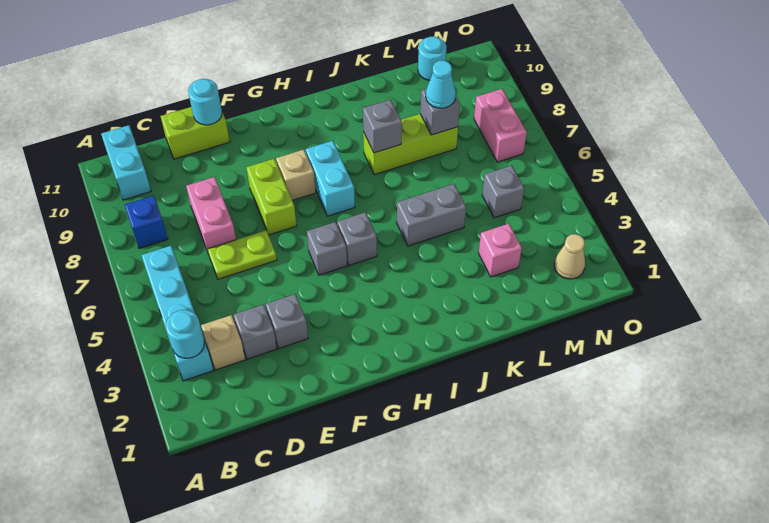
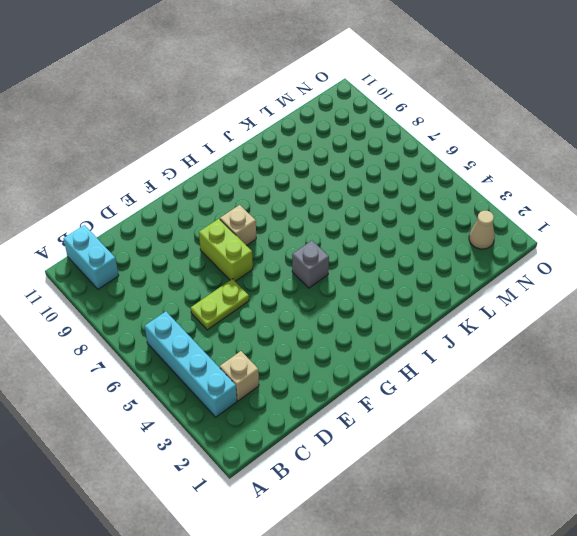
none -> blue 1x1 brick [125,196,168,248]
none -> grey 1x1 brick [234,304,277,359]
none -> pink 1x2 brick [186,177,236,251]

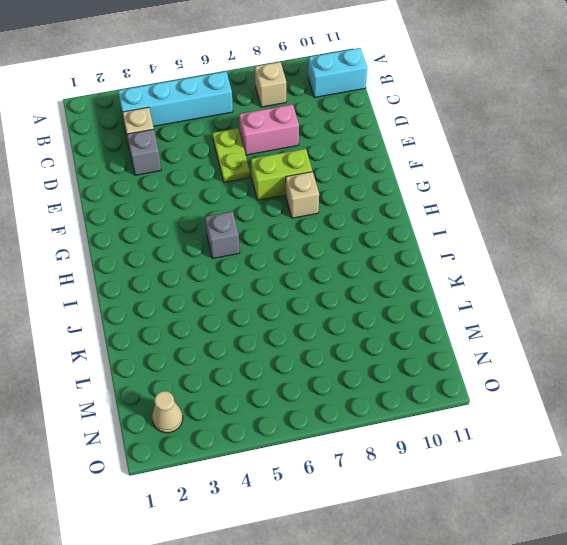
tan 1x1 brick [255,62,286,107] -> blue 1x1 brick [125,196,168,248]
none -> lime 1x2 brick [161,107,230,159]
none -> grey 1x1 brick [266,294,308,348]
none -> grey 1x1 brick [307,222,347,275]

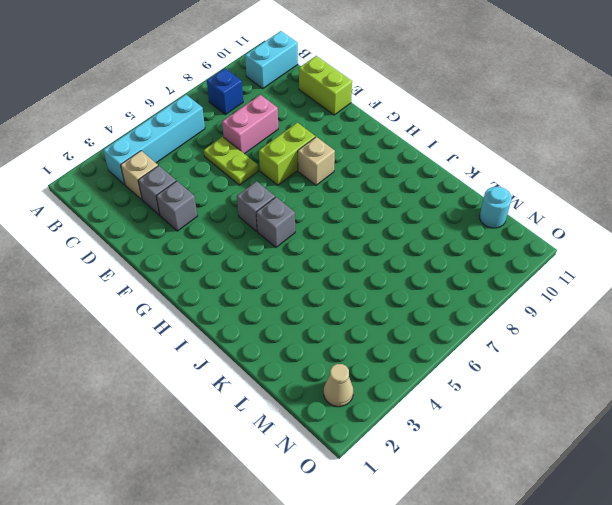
none -> cyan 1x2 brick [305,141,355,216]
none -> grey 1x2 brick [397,184,466,246]
none -> lime 1x3 brick [363,114,458,175]

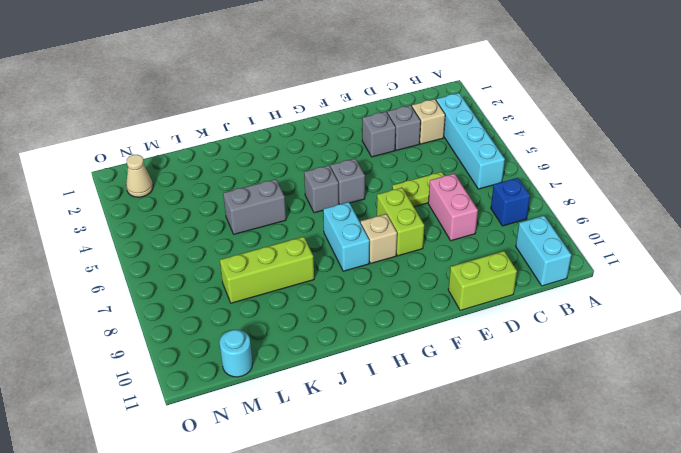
none -> pink 1x1 brick [479,224,522,277]
none -> grey 1x1 brick [482,166,524,218]
none -> pink 1x2 brick [474,89,527,162]

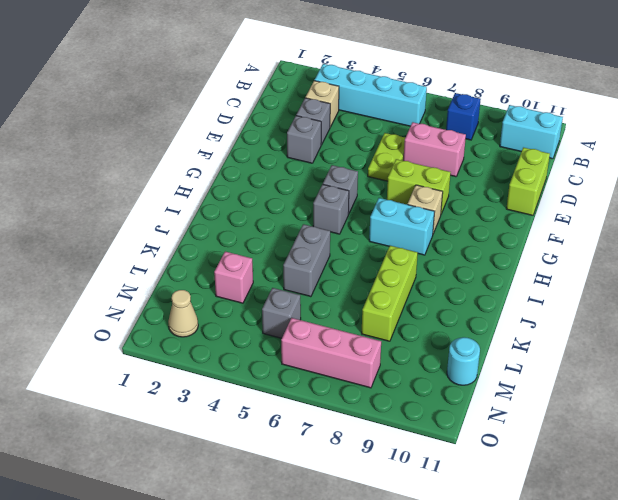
pink 1x3 brick [281,318,381,388] -> pink 1x2 brick [474,89,527,162]
none -> cyan 1x1 round brick [166,310,204,358]
none -> cyan 1x1 round brick [188,79,222,125]
none -> grey 1x1 brick [363,100,402,153]

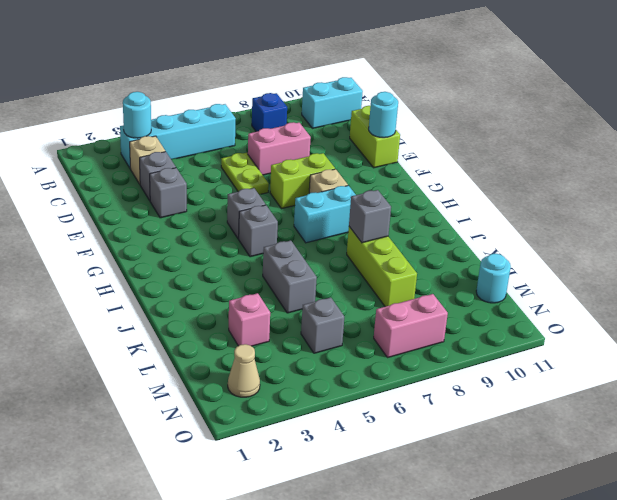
none -> grey 1x1 brick [420,89,460,135]
none -> cyan 1x1 cone [426,60,456,108]

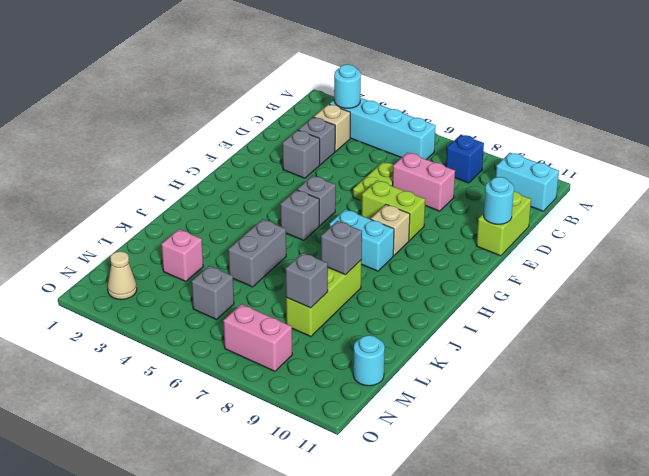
none -> cyan 1x1 cone [426,60,456,108]

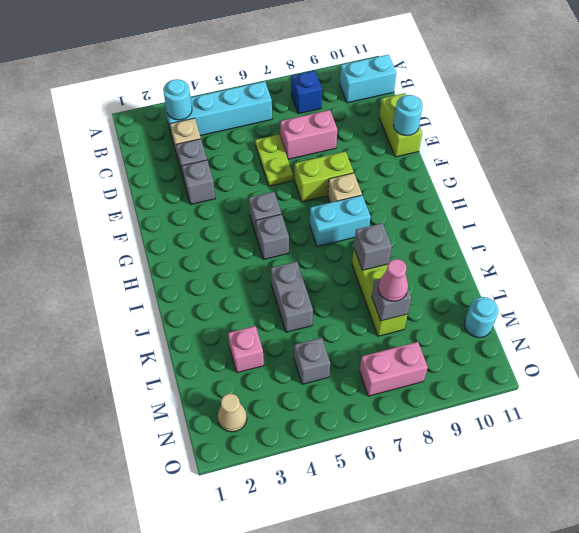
pink 1x1 cone [378,259,408,301] -> cyan 1x1 cone [426,60,456,108]

